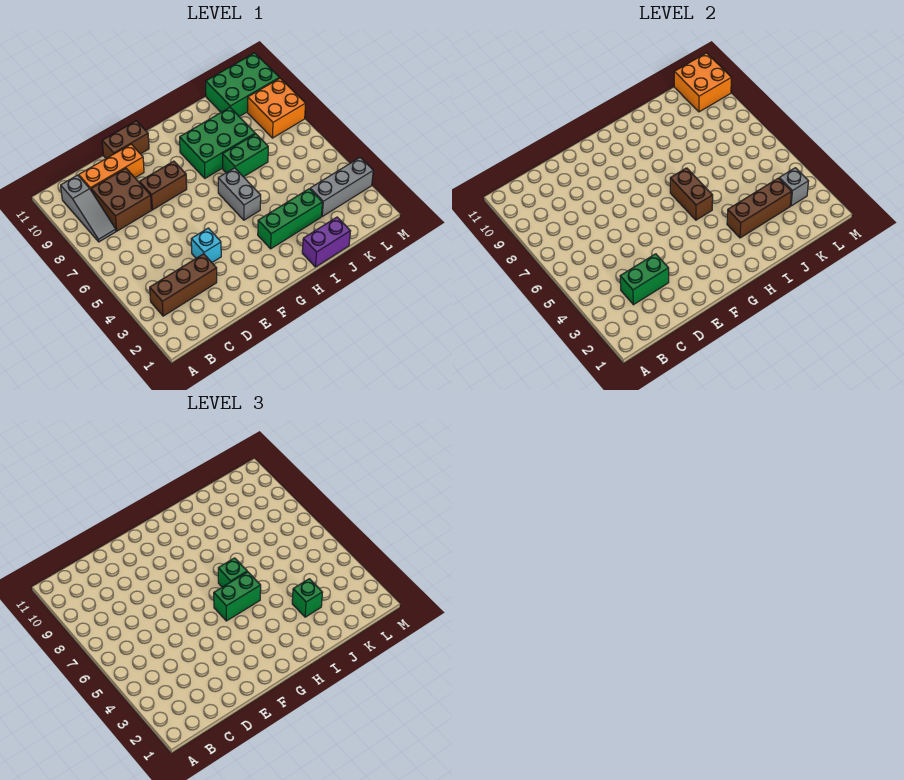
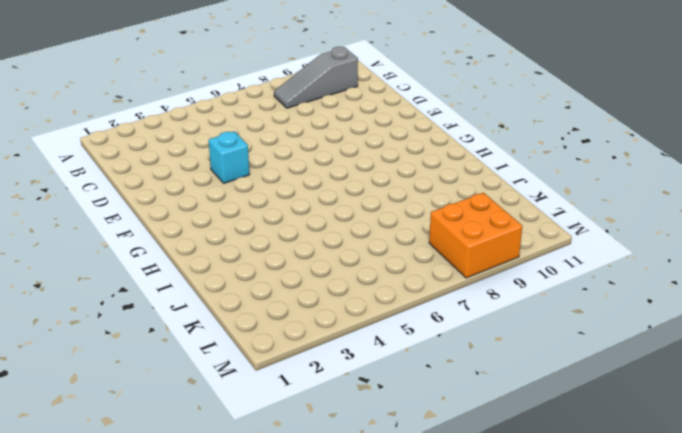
none -> brown 1x3 brick [150,254,217,316]
none -> brown 2x2 brick [91,168,152,231]
none -> orange 1x3 brick [79,144,144,190]

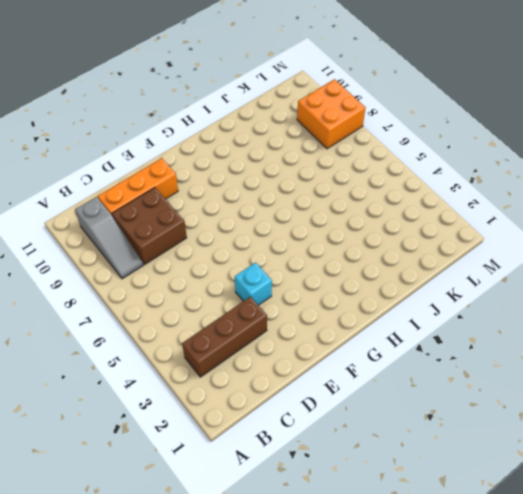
none -> brown 1x2 brick [140,161,187,210]
none -> brown 1x2 brick [102,121,149,158]
none -> green 1x3 brick [258,189,323,249]

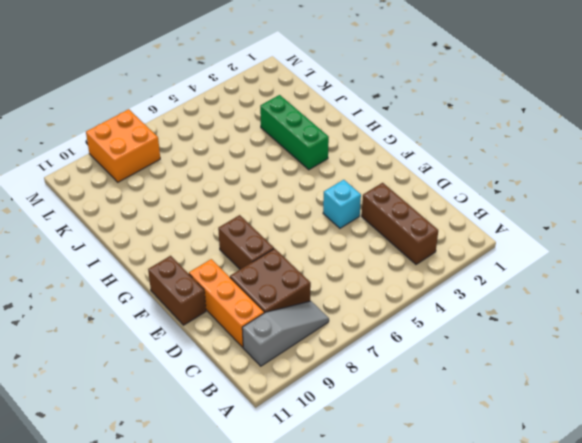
none -> grey 1x2 brick [218,168,261,220]
none -> green 2x3 brick [180,108,255,178]
none -> purple 1x2 brick [302,217,350,267]

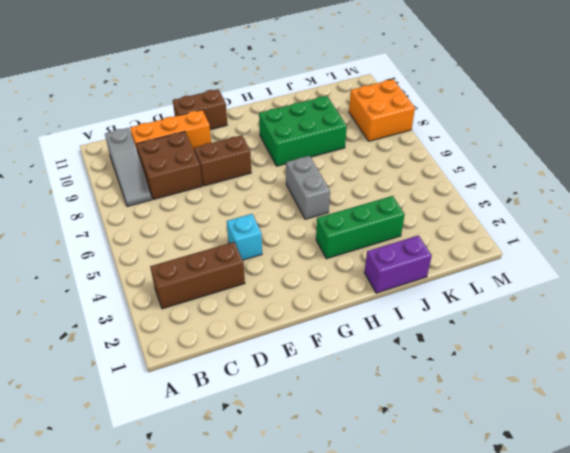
none -> green 1x2 brick [223,134,268,177]
none -> grey 1x3 brick [310,158,373,216]
none -> green 2x3 brick [206,53,279,117]

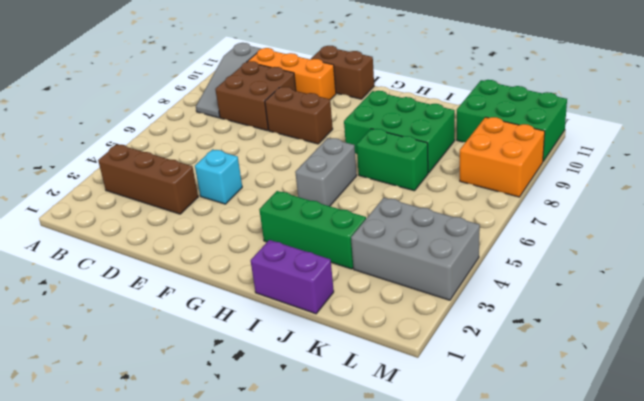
grey 2x3 brick [351,198,480,300] -> grey 1x3 brick [310,158,373,216]
none -> green 1x2 brick [620,254,669,305]
none -> brown 1x2 brick [670,168,713,220]
none -> brown 1x3 brick [727,178,792,238]

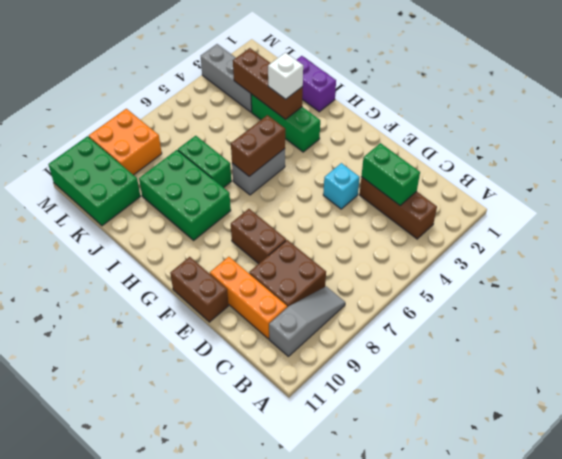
white 1x1 brick [268,53,303,99] -> none
none -> grey 1x1 brick [779,168,809,206]
none -> orange 2x2 brick [674,53,731,112]
none -> green 1x2 brick [214,572,261,621]

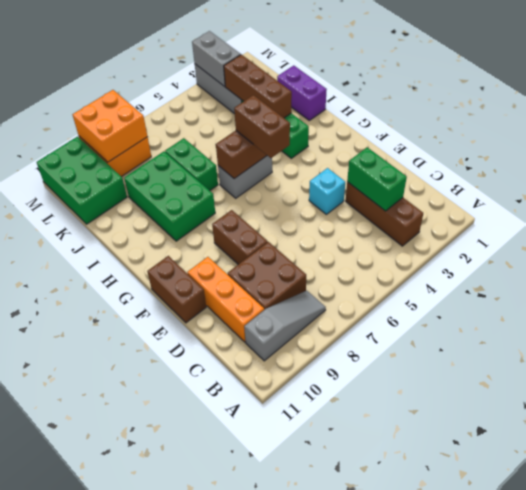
brown 1x2 brick [234,95,290,158] -> green 1x2 brick [214,572,261,621]
grey 1x2 brick [192,31,241,87] -> grey 1x1 brick [779,168,809,206]
orange 2x2 brick [73,90,148,162] -> orange 2x2 brick moved to [674,53,731,112]
none -> green 1x1 brick [218,558,247,587]
none -> green 1x1 brick [292,579,323,617]

